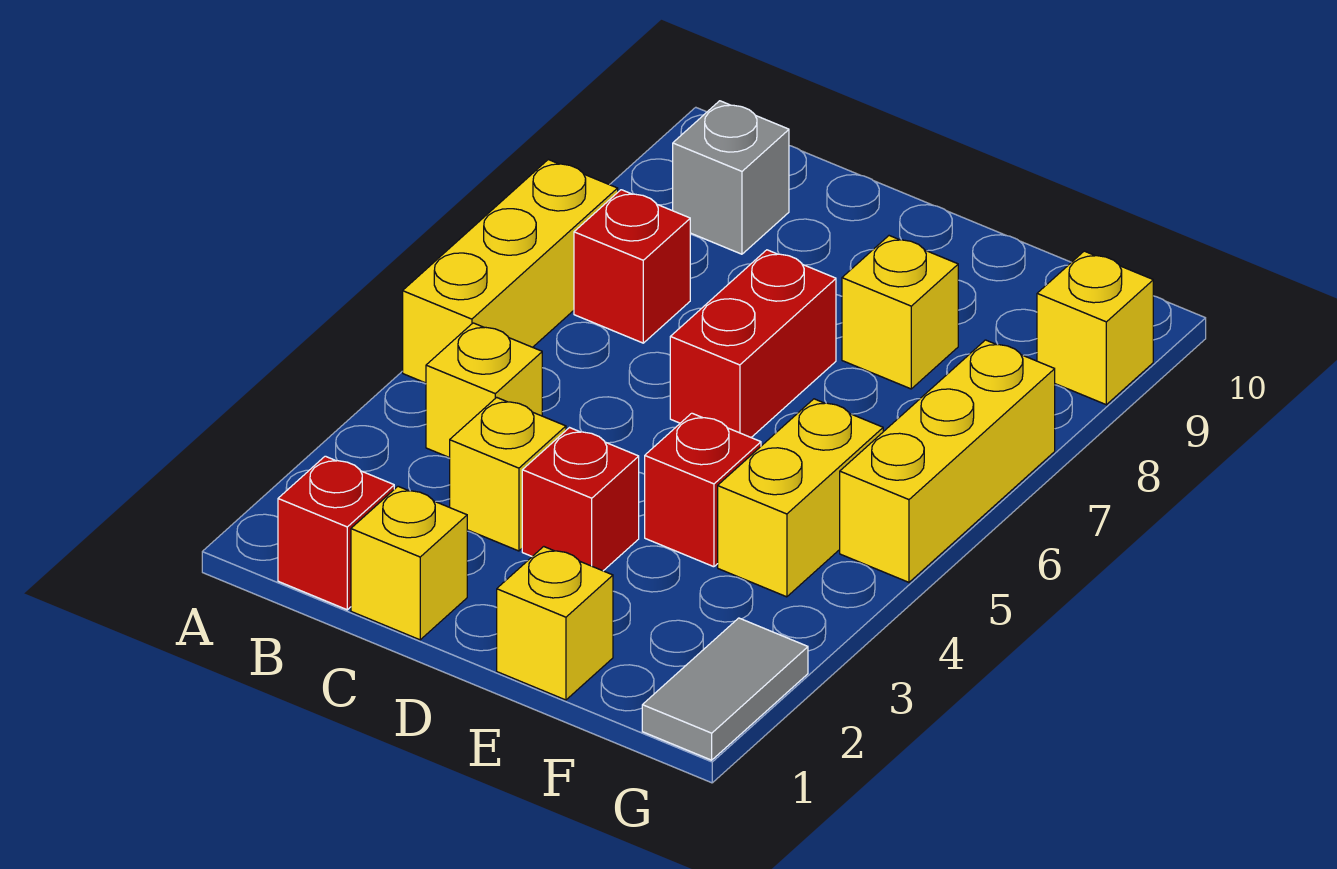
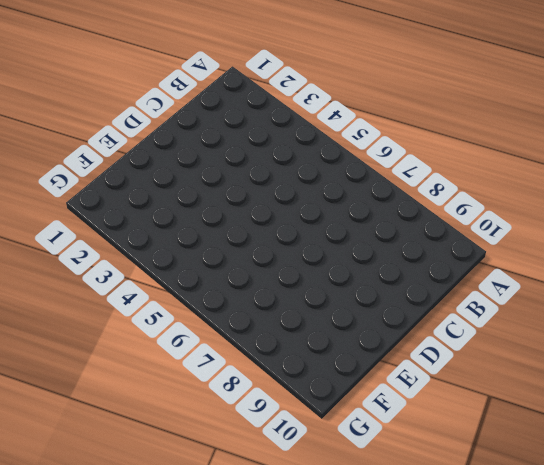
none -> yellow 1x3 brick [403,160,618,383]
none -> red 1x1 brick [278,456,394,610]
none -> yellow 1x1 brick [426,323,542,458]

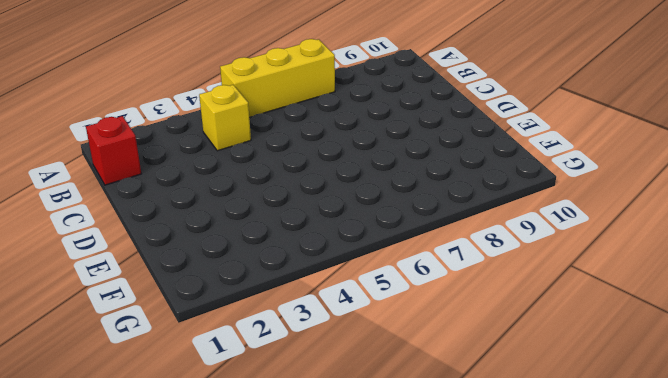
none -> red 1x1 brick [574,190,690,343]
none -> grey 1x1 brick [673,101,789,254]
none -> yellow 1x1 brick [351,486,467,640]

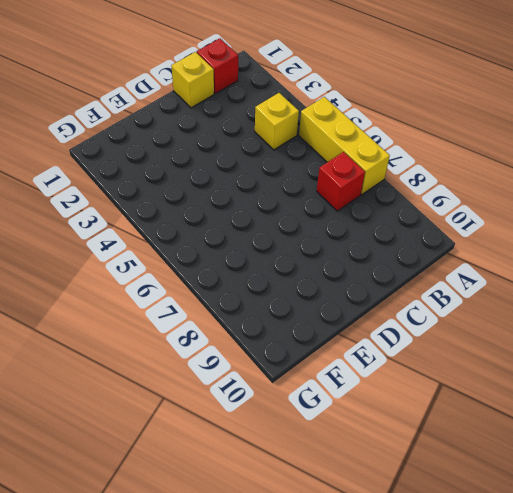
none -> grey 1x1 brick [673,101,789,254]
none -> yellow 1x1 brick [450,397,566,551]
none -> red 1x1 brick [522,428,639,571]

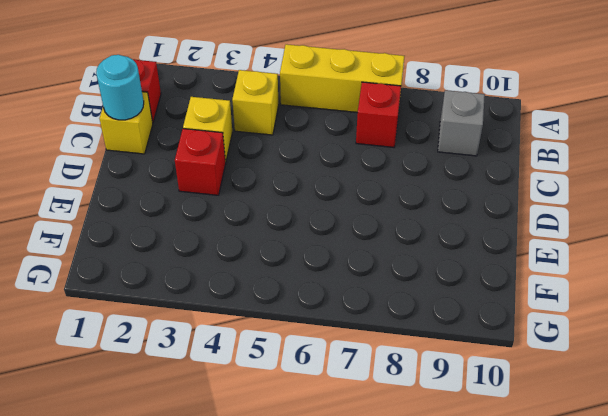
cyan 1x1 round brick [96,55,144,120] -> none
none -> red 1x2 brick [670,250,836,437]
none -> yellow 1x1 brick [497,547,613,700]
none -> red 1x1 brick [645,413,761,567]

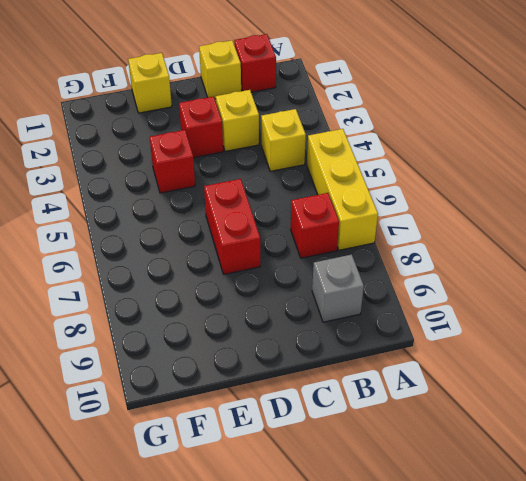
none -> yellow 1x1 brick [842,236,958,389]
none -> yellow 1x2 brick [718,399,883,597]
none -> grey 1x2 tile [642,618,808,760]

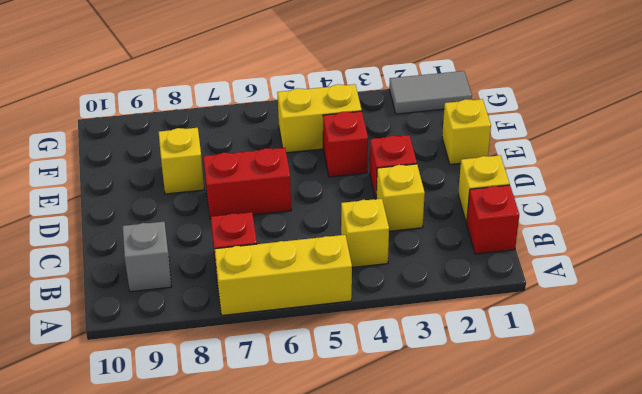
none -> yellow 1x3 brick [840,340,1055,582]
none -> yellow 1x1 brick [1037,251,1153,405]

